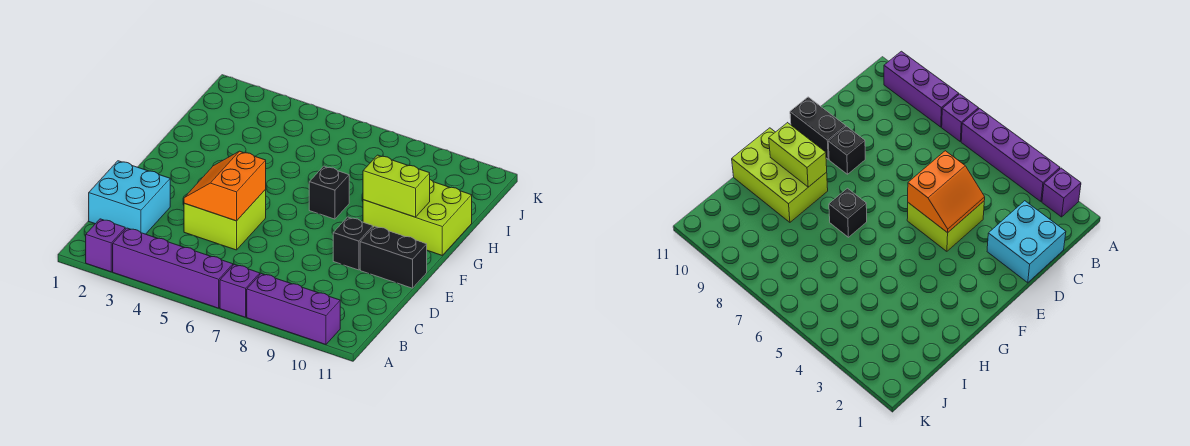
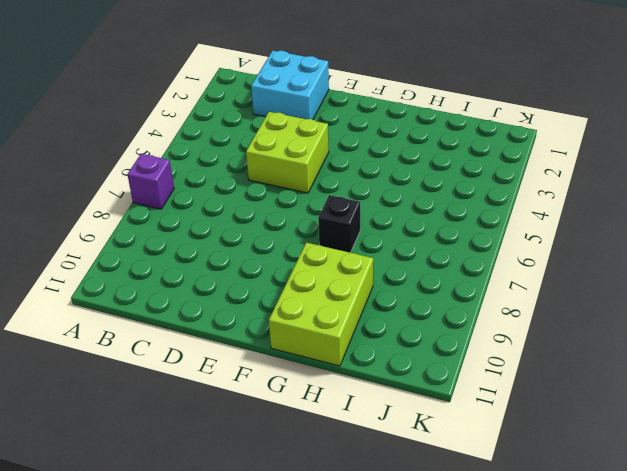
none -> purple 1x1 brick [86,219,125,272]
none -> purple 1x4 brick [113,228,233,308]
none -> purple 1x3 brick [247,274,340,345]

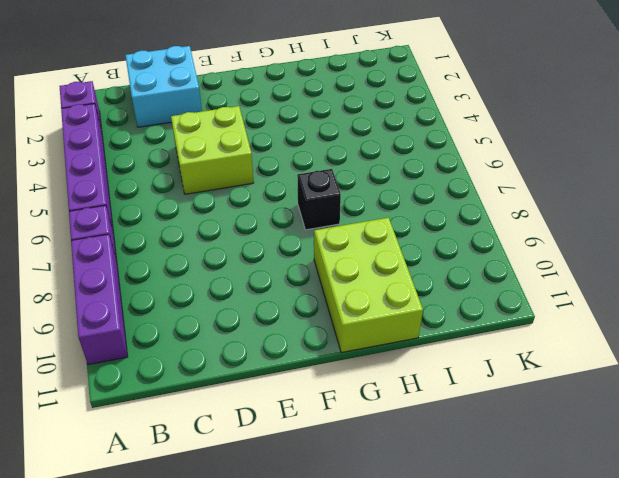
none -> black 1x1 brick [333,217,373,270]
none -> black 1x2 brick [360,226,427,288]
none -> orange 2x2 slope [184,151,266,221]

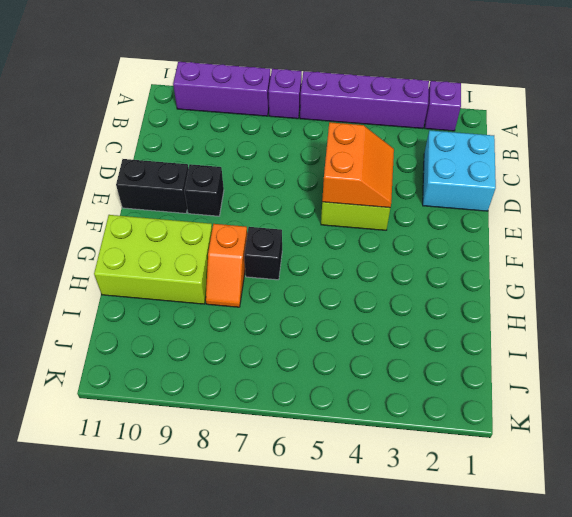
orange 1x2 slope [206,224,247,307] -> none
none -> lime 1x2 brick [363,155,430,217]

